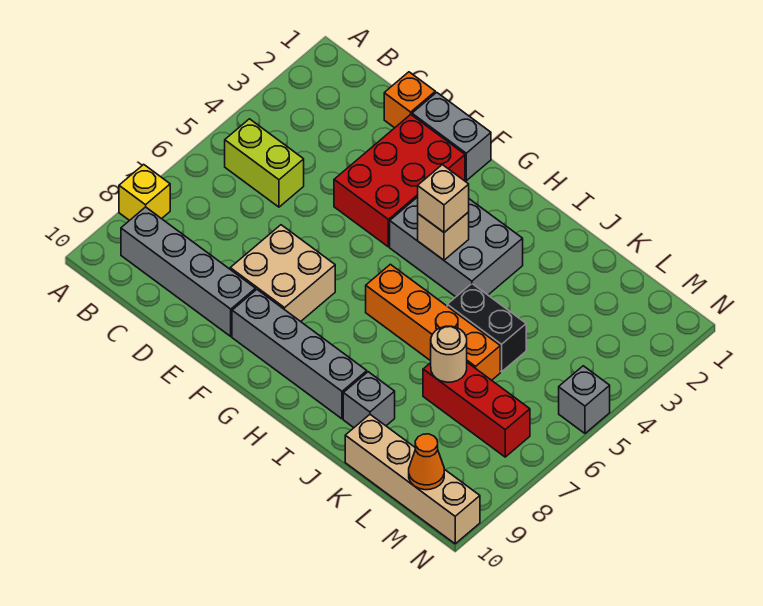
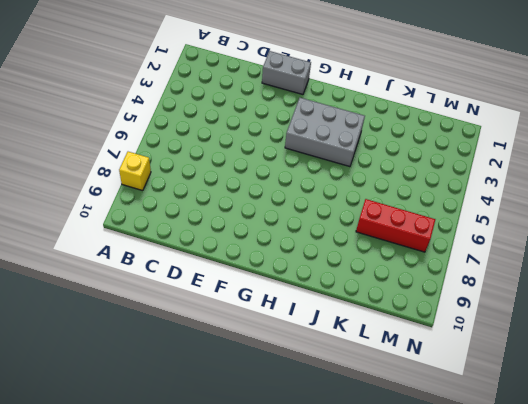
none -> lime 1x2 brick [225,119,304,207]
none -> grey 1x4 brick [121,207,256,336]
none -> orange 1x1 brick [384,72,435,128]

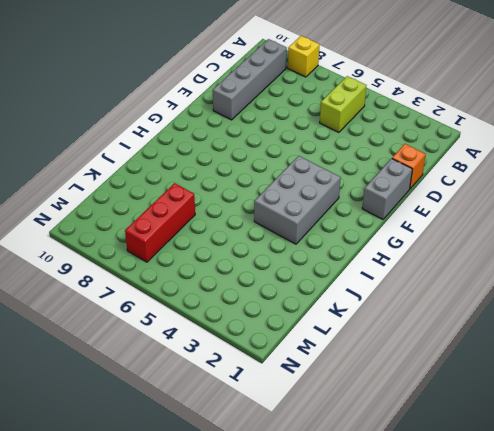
none -> red 2x3 brick [334,115,465,247]
none -> tan 2x2 brick [230,225,335,322]
none -> grey 1x4 brick [232,290,367,419]

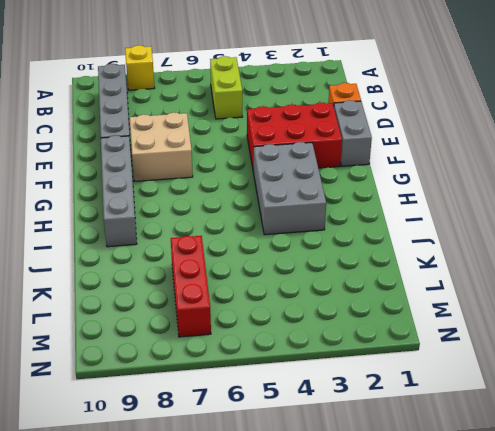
none -> orange 1x4 brick [366,264,500,380]
none -> black 1x2 brick [447,284,526,372]
none -> grey 1x1 brick [343,372,395,428]

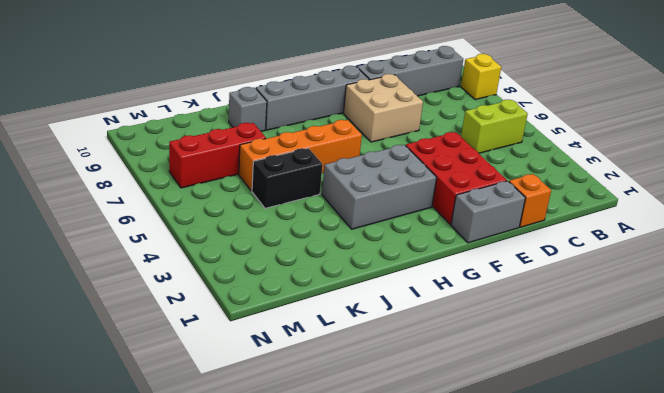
none -> tan 1x4 brick [345,415,480,544]
none -> grey 1x1 brick [559,366,610,433]
none -> tan 1x1 brick [418,212,469,260]

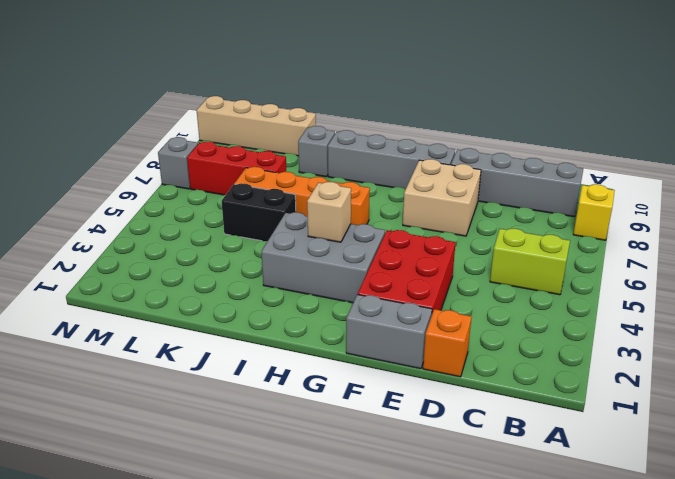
grey 1x1 brick [158,137,198,189] -> grey 1x1 brick moved to [559,366,610,433]
none -> tan 1x1 round brick [431,326,467,382]
none -> orange 1x1 cone [409,434,444,490]
none -> tan 1x1 brick [418,165,469,232]

